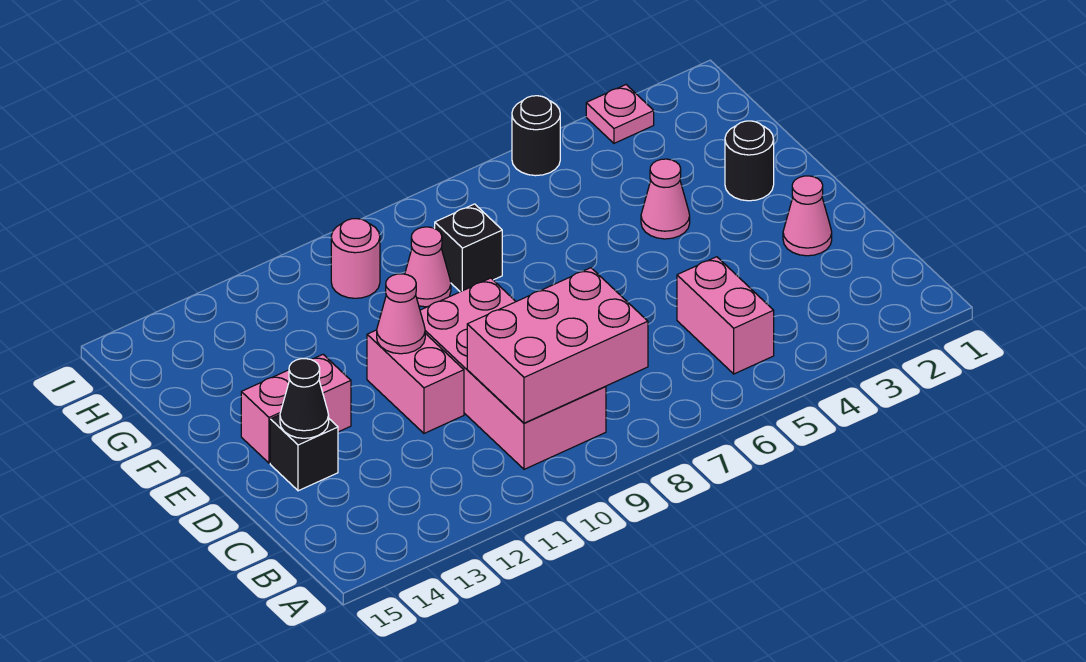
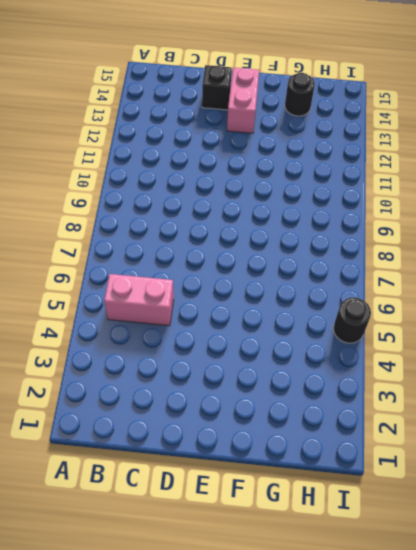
black 1x1 round brick [285,73,315,116] -> black 1x1 round brick moved to [725,121,774,201]
none -> pink 2x4 brick [420,278,606,469]
none -> pink 1x1 cone [783,176,832,256]
none -> pink 1x2 brick [367,330,464,433]

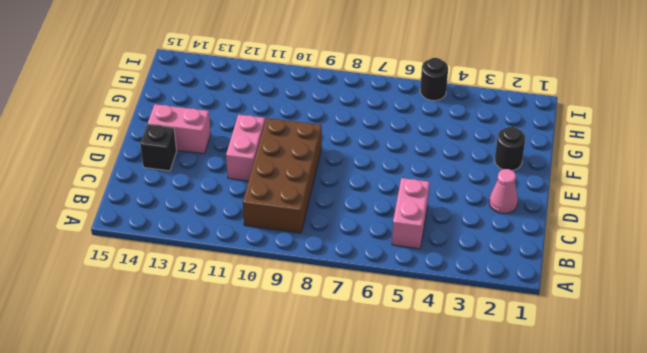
brown 2x4 brick [243,118,322,233] -> pink 2x4 brick [420,278,606,469]
none -> pink 1x1 cone [641,159,690,239]
none -> black 1x1 brick [435,204,502,292]
none -> pink 1x1 cone [405,227,451,307]

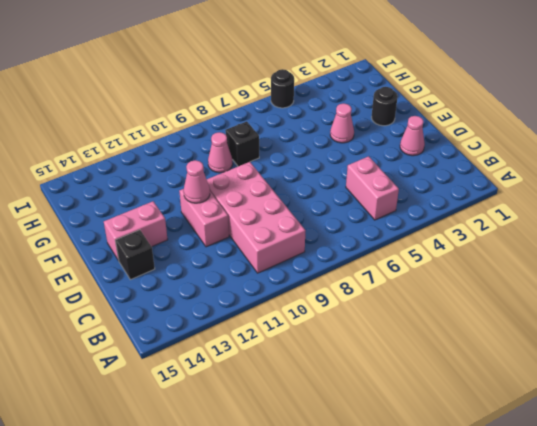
none -> pink 1x1 round brick [331,219,380,298]
none -> pink 1x1 plate [586,85,654,143]
none -> pink 2x3 brick [467,268,648,423]

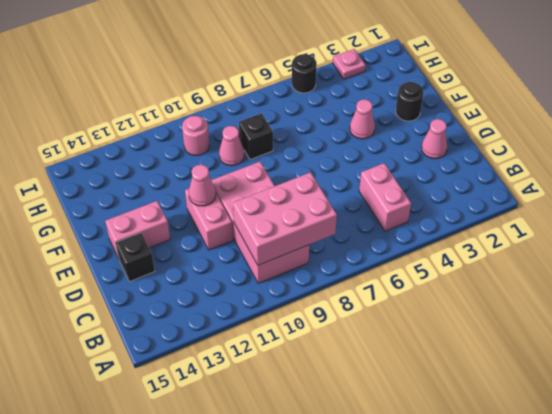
none -> black 1x1 cone [280,359,329,438]

